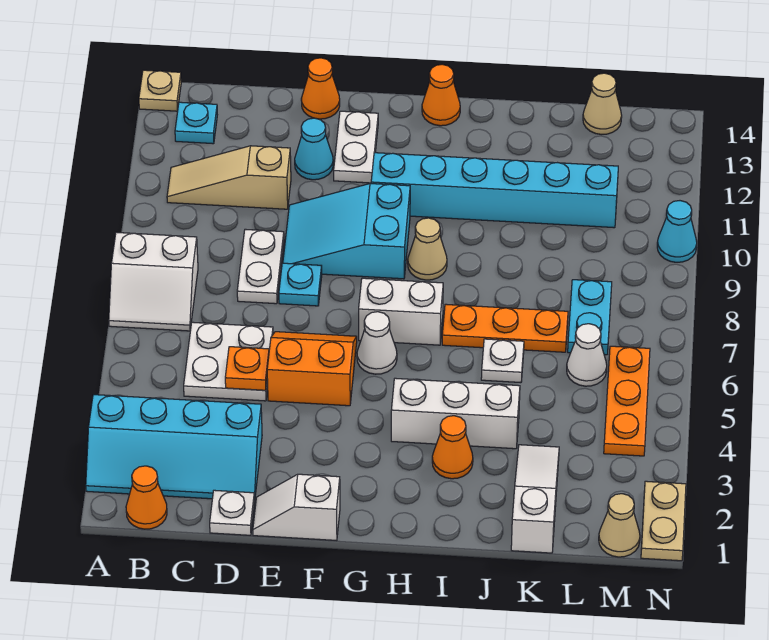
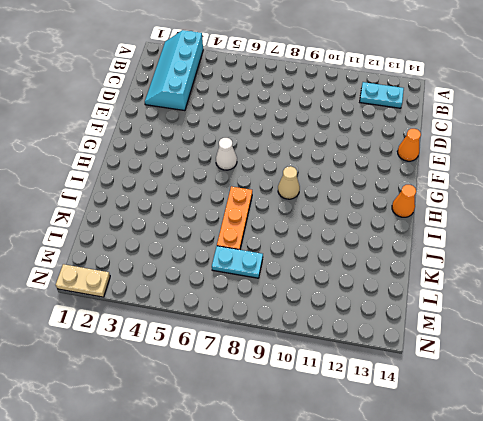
cyan 1x2 plate [360,82,404,108] -> cyan 1x1 plate [175,102,217,144]
none -> white 2x2 slope [109,232,198,331]
none -> tan 1x1 plate [139,70,181,111]
none -> orange 1x1 cone [126,466,167,529]
none -> tan 1x3 slope [167,146,291,209]

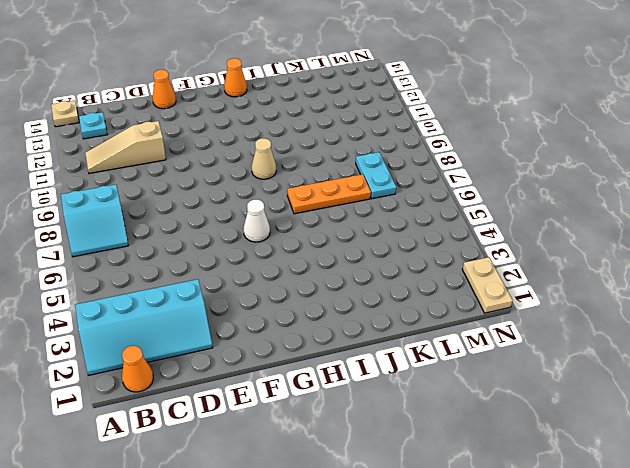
cyan 2x2 slope [61,184,129,257] -> white 2x2 slope [109,232,198,331]
none -> white 2x2 plate [184,322,273,401]
none -> white 1x1 plate [210,490,255,535]
none -> white 1x2 plate [237,229,284,304]
none -> white 1x2 slope [253,474,340,540]

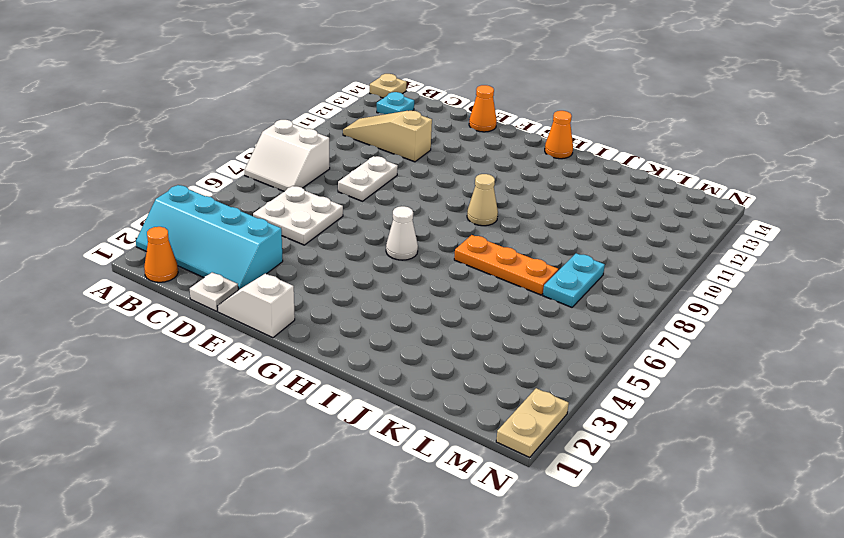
none -> orange 2x2 slope [267,332,357,406]
none -> cyan 1x1 plate [279,263,322,306]
none -> cyan 2x3 slope [283,184,410,279]
none -> cyan 1x1 cone [295,118,333,180]

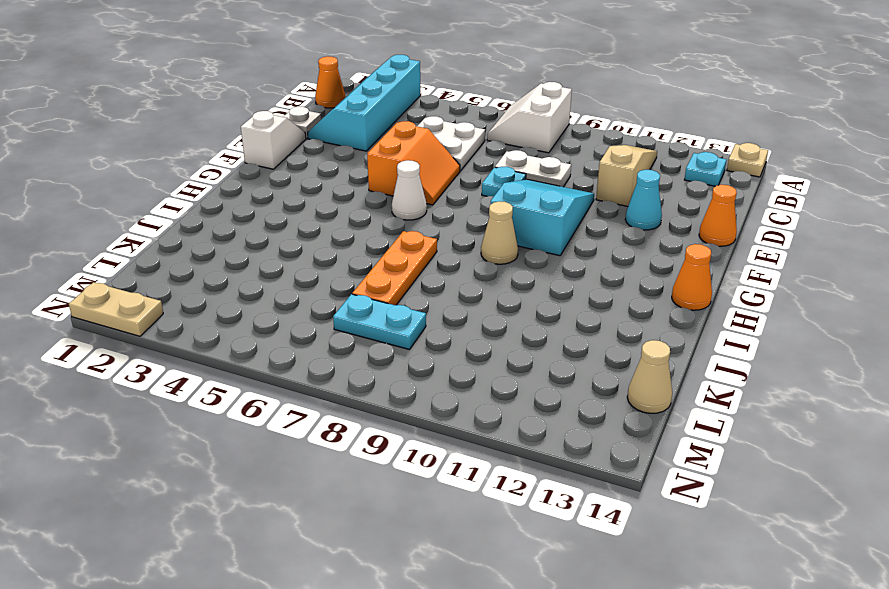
none -> white 1x2 plate [334,111,378,183]
none -> white 1x2 brick [359,278,443,345]
none -> cyan 1x6 brick [371,153,618,228]
none -> white 1x3 brick [391,378,520,449]

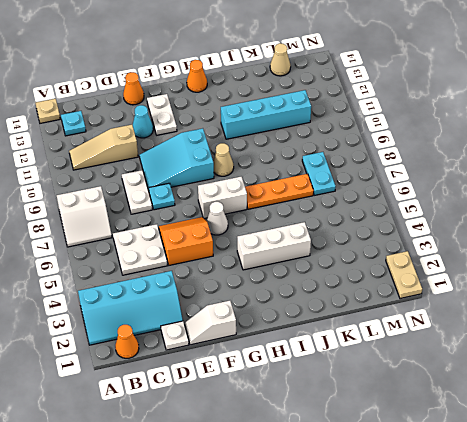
cyan 1x4 brick [221,90,311,139] -> cyan 1x6 brick [371,153,618,228]
none -> orange 1x1 cone [432,416,473,479]
none -> white 1x1 plate [481,339,524,383]
none -> white 1x3 slope [511,445,559,553]
none -> white 1x1 cone [567,324,607,386]

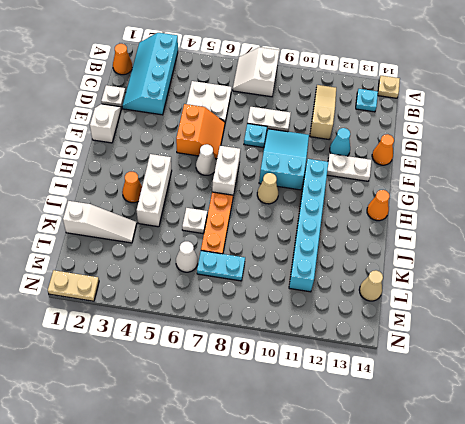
none -> tan 1x1 cone [599,494,640,557]
none -> orange 1x3 plate [604,346,650,456]
none -> cyan 1x1 cone [657,201,697,262]
none -> orange 1x1 plate [225,347,269,390]

